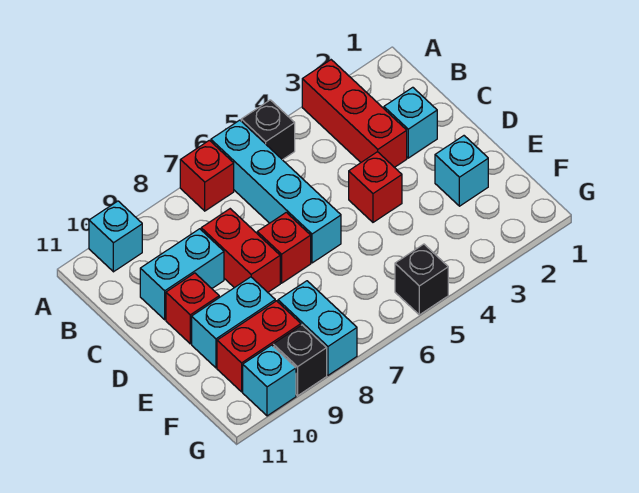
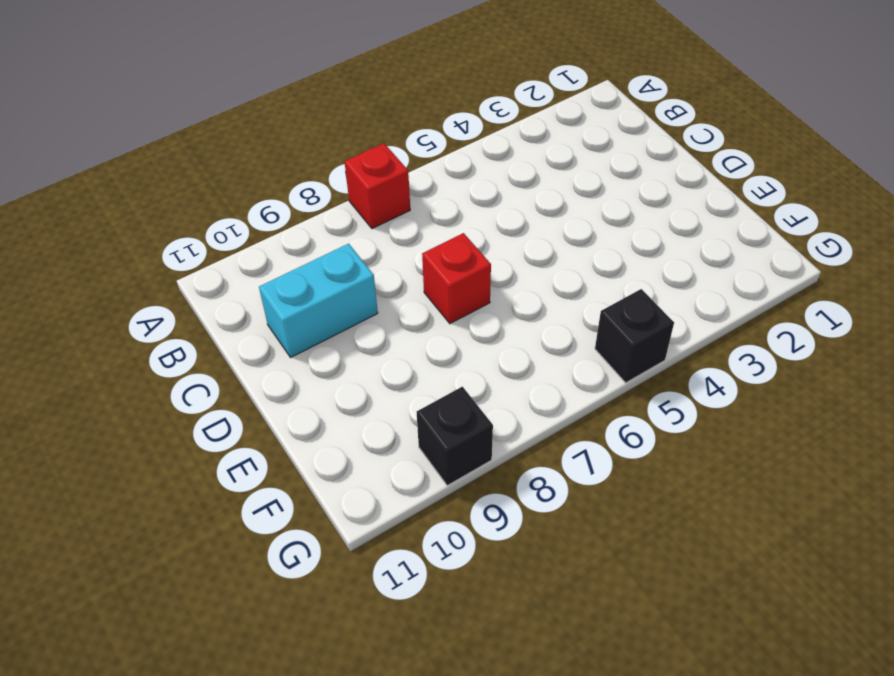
none -> red 1x3 brick [302,60,407,167]
none -> black 1x1 brick [241,100,295,160]
none -> cyan 1x4 brick [211,120,341,263]

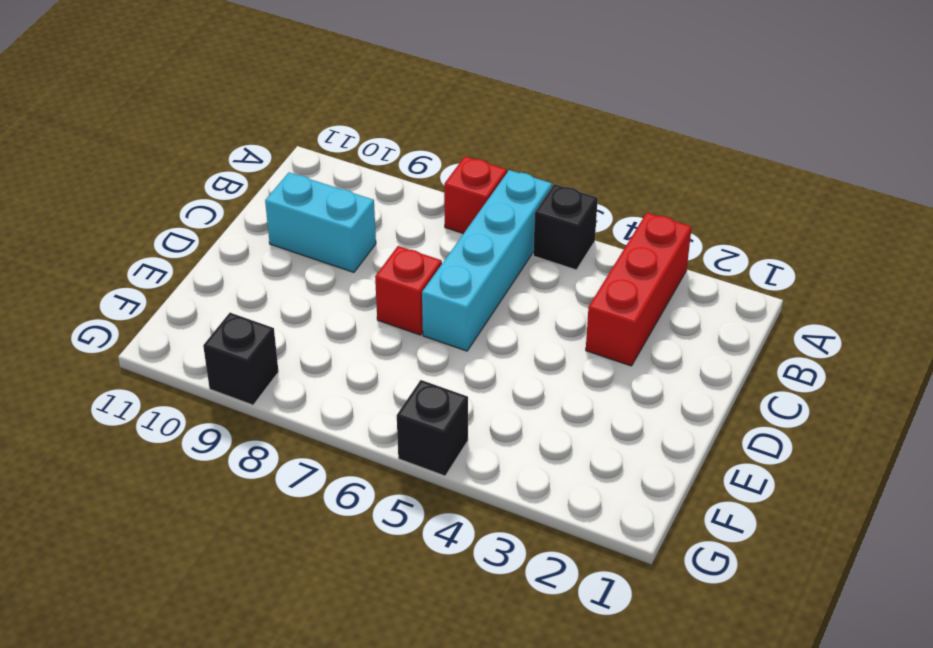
none -> cyan 1x1 brick [89,201,142,272]
none -> cyan 1x1 brick [384,87,437,158]
none -> red 1x2 brick [201,209,280,292]

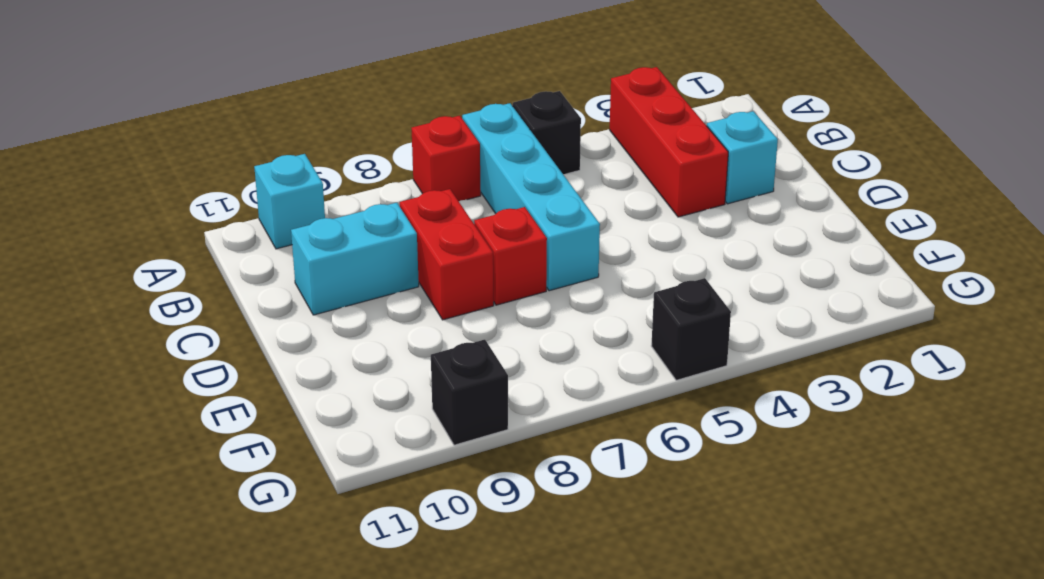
none -> red 1x1 brick [349,152,402,222]
none -> red 1x1 brick [166,273,219,344]
none -> cyan 1x1 brick [435,136,488,206]

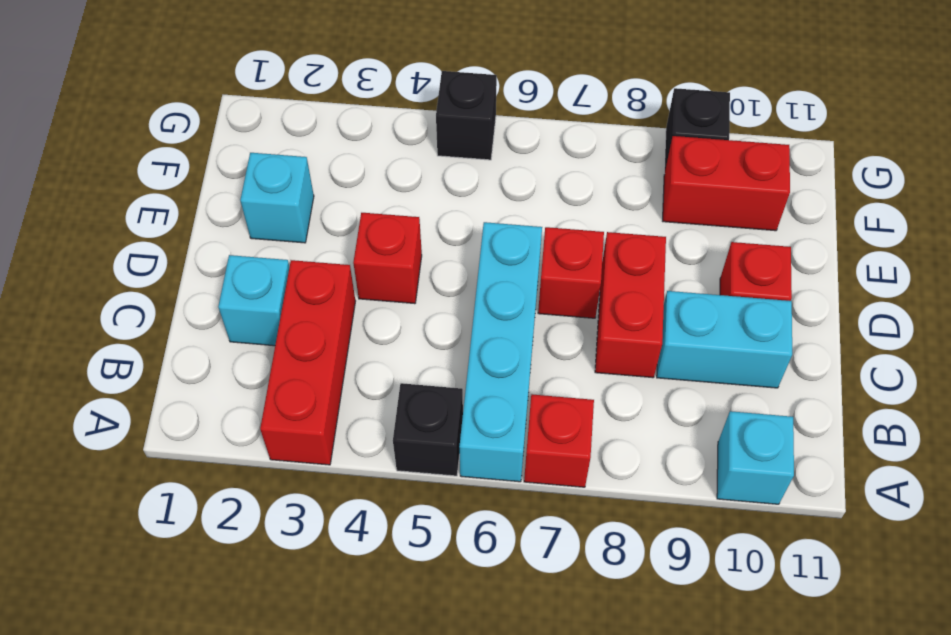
none -> cyan 1x2 brick [192,277,275,368]
none -> cyan 1x2 brick [278,281,357,375]
none -> cyan 1x1 brick [243,345,296,416]

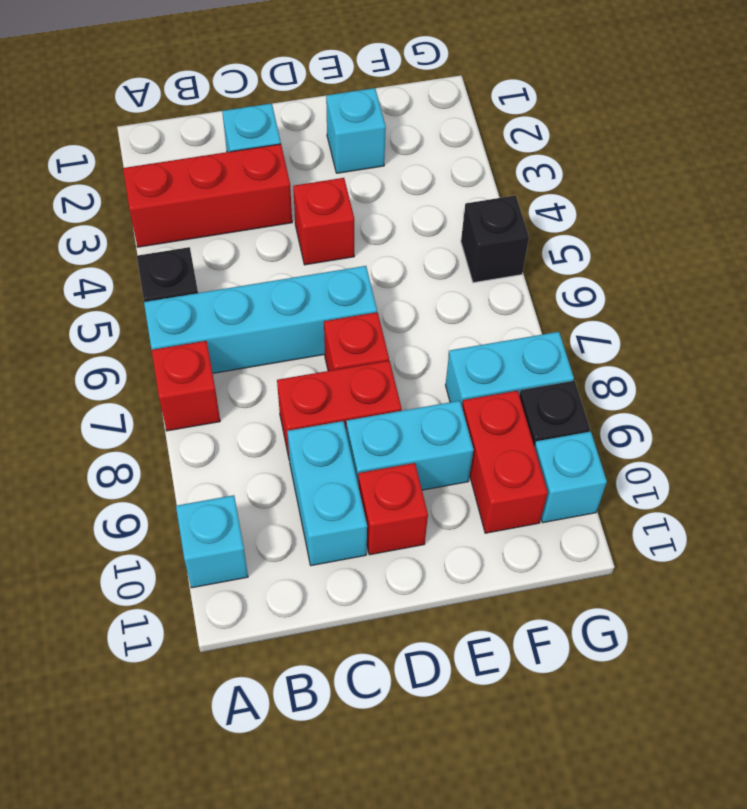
cyan 1x2 brick [346,401,474,490] -> cyan 1x2 brick turned to [192,277,275,368]

